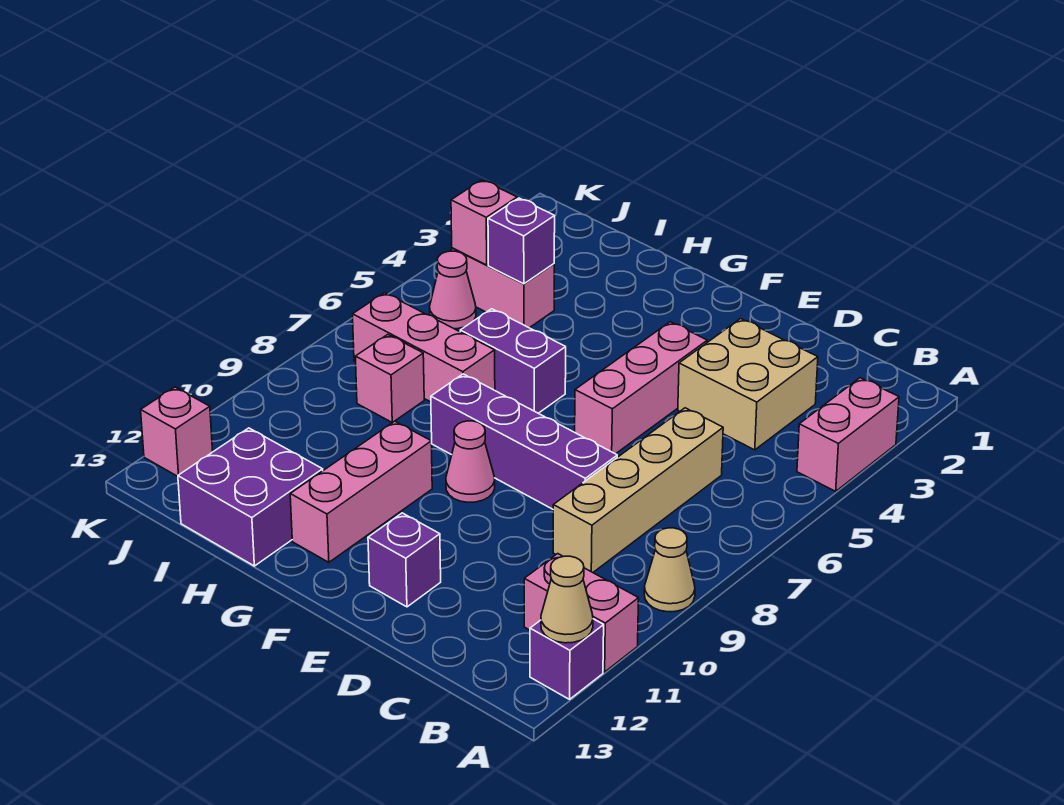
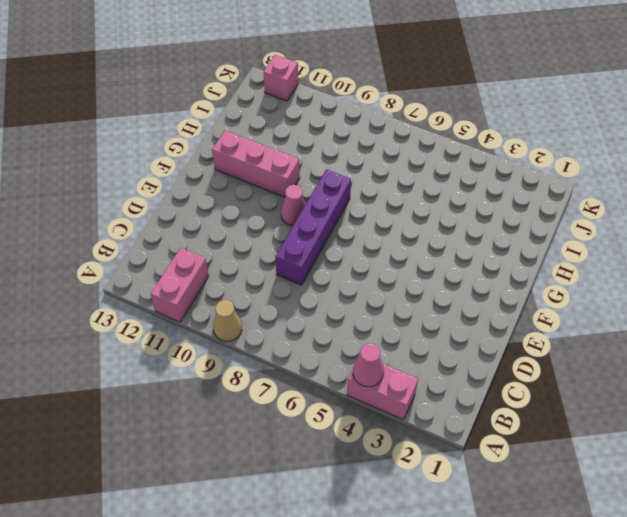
pink 1x1 cone [353,343,384,387] -> pink 1x1 cone moved to [430,251,476,329]
none -> purple 1x1 brick [530,619,604,699]
none -> tan 2x2 brick [678,319,818,450]
none -> tan 1x4 brick [553,408,723,572]

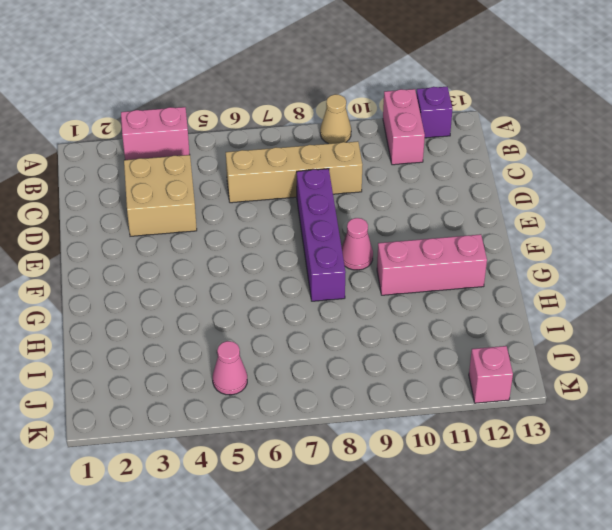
none -> pink 1x3 brick [575,322,707,454]
none -> purple 1x1 brick [368,513,441,607]
none -> purple 1x2 brick [460,309,566,413]

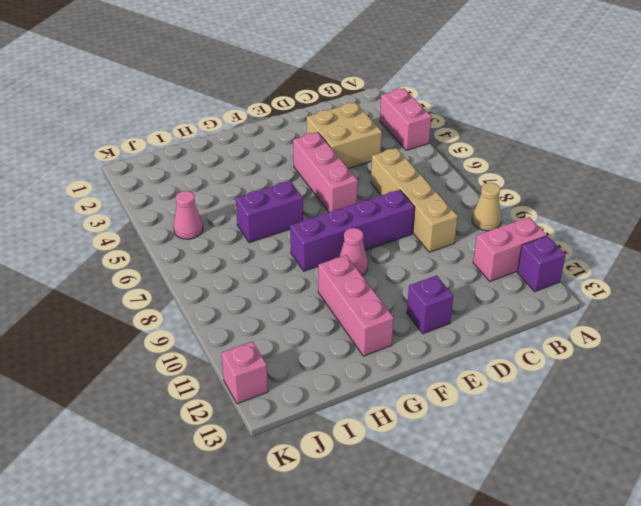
none -> pink 1x3 brick [353,293,495,402]
none -> purple 2x2 brick [178,428,323,566]
none -> pink 1x2 brick [452,248,554,328]

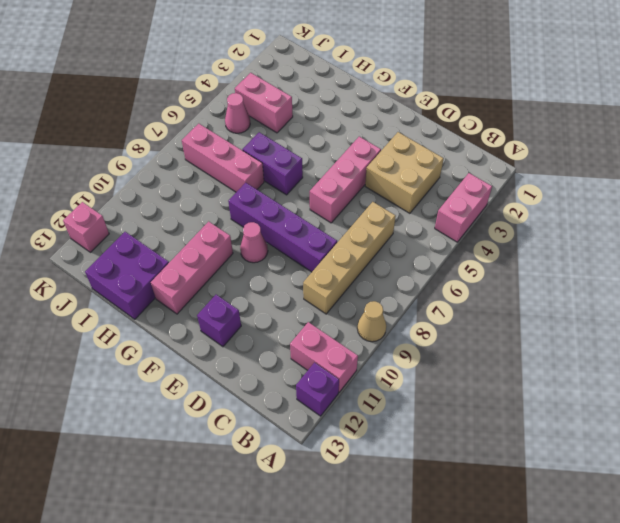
none -> pink 1x1 brick [355,335,424,423]
none -> tan 1x1 cone [541,556,593,643]
none -> purple 1x1 brick [488,198,555,284]

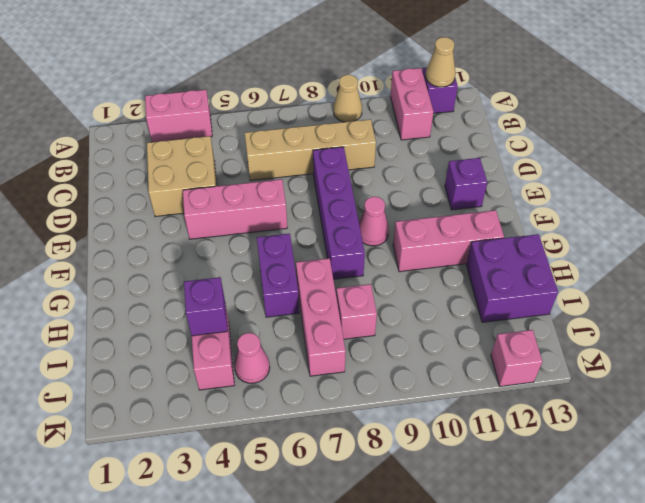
none -> pink 1x1 brick [451,180,517,265]

